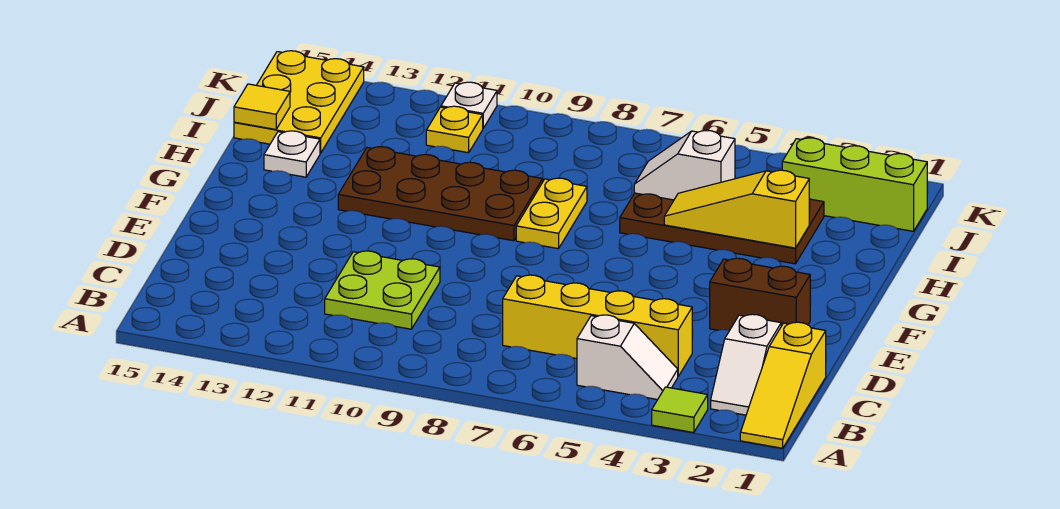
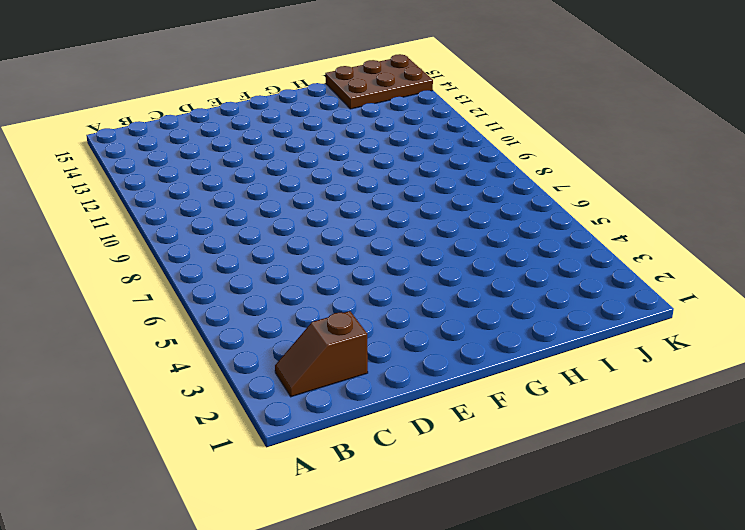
brown 1x2 slope [275,311,368,397] -> white 1x2 slope [711,314,781,415]
brown 2x3 plate [325,54,433,109] -> yellow 2x3 plate [234,51,364,153]
none -> yellow 1x3 slope [740,322,826,448]
none -> lime 1x1 tile [652,387,708,433]
none -> white 1x2 slope [577,315,678,400]

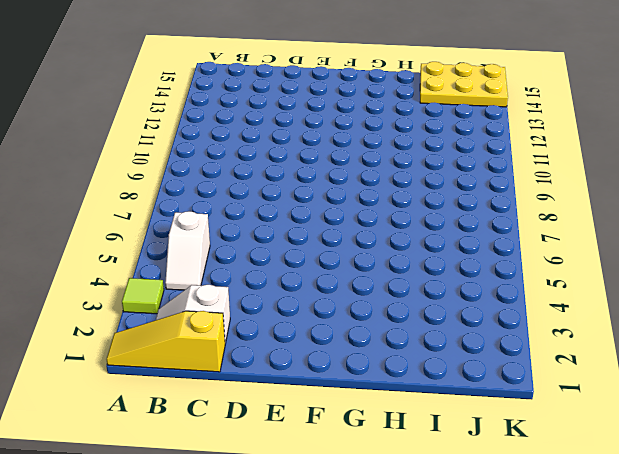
none -> yellow 1x4 brick [503,275,692,376]
none -> lime 2x2 plate [325,251,440,329]
none -> brown 1x2 brick [710,258,810,331]

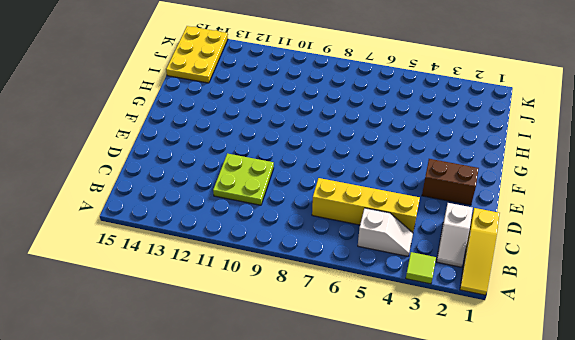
none -> yellow 1x2 plate [516,178,587,249]
none -> brown 2x4 plate [338,147,543,241]
none -> brown 2x4 plate [620,193,824,264]

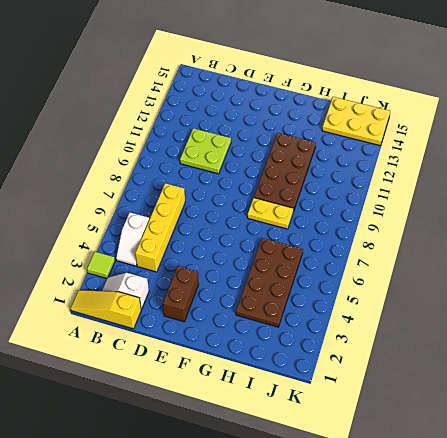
none -> white 1x1 plate [264,131,320,177]
none -> lime 1x3 brick [782,138,927,231]
none -> yellow 1x1 plate [426,106,483,153]

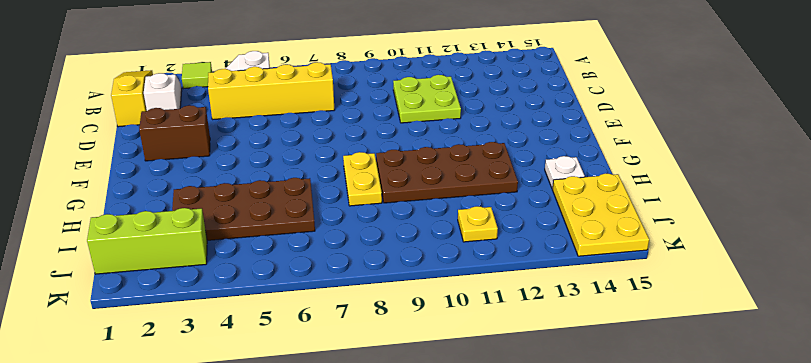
none -> white 1x1 plate [441,82,497,128]
none -> yellow 1x3 slope [664,170,809,248]
none -> white 1x2 slope [634,131,735,200]

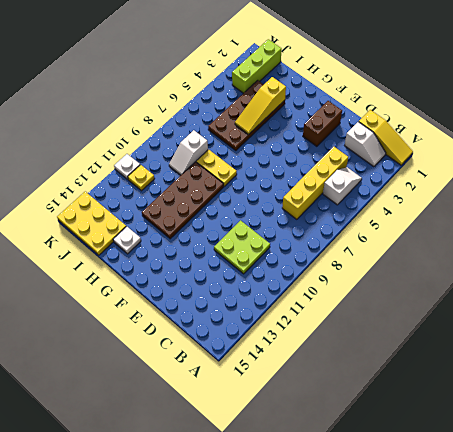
white 1x2 slope [169,130,208,175] -> white 1x2 slope moved to [634,131,735,200]
none -> lime 1x1 tile [652,387,708,433]
none -> yellow 1x1 tile [234,84,290,129]

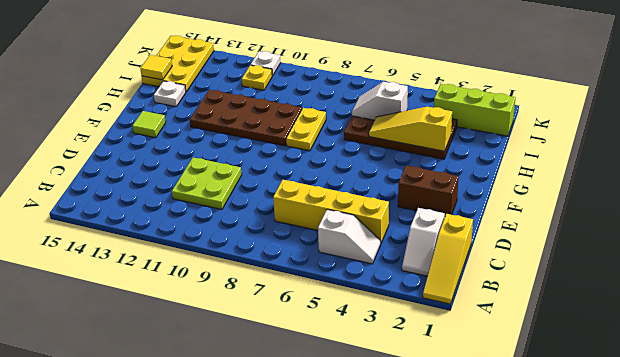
lime 1x1 tile [132,111,166,138] -> lime 1x1 tile moved to [652,387,708,433]

